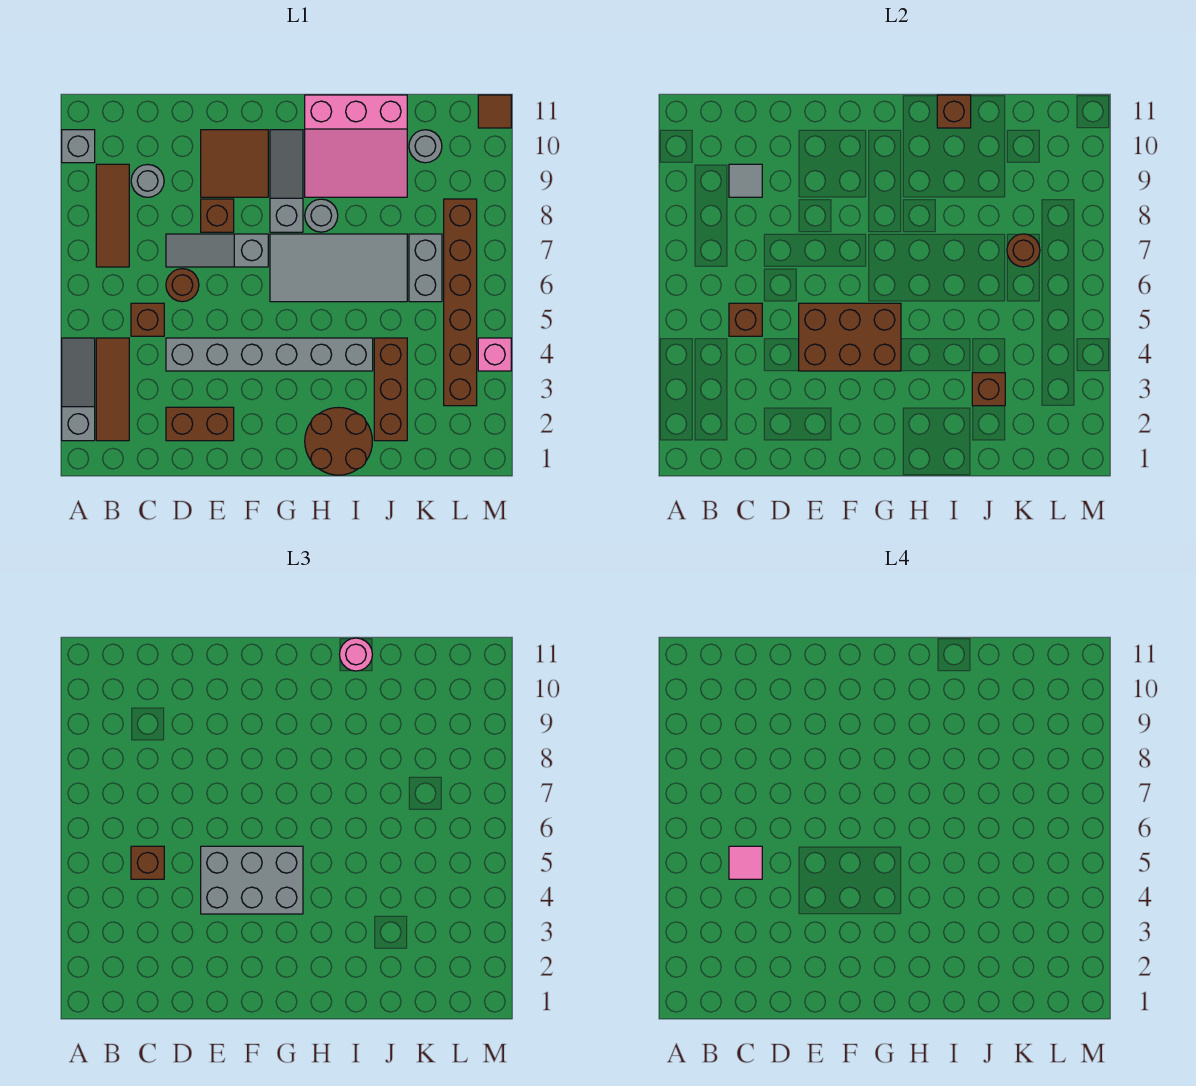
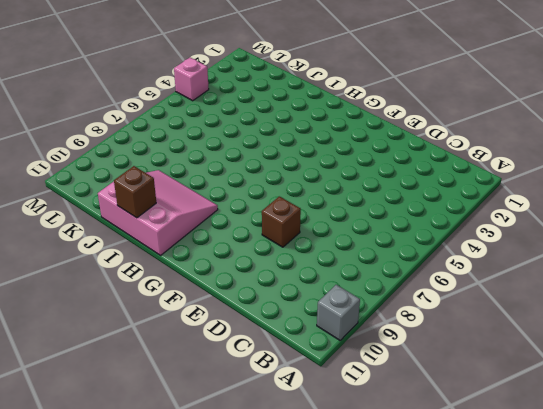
none -> grey 1x3 slope [62,338,95,441]
none -> brown 1x3 tile [96,338,129,441]
none -> brown 1x3 tile [96,164,129,267]
none -> brown 1x1 brick [131,303,164,336]

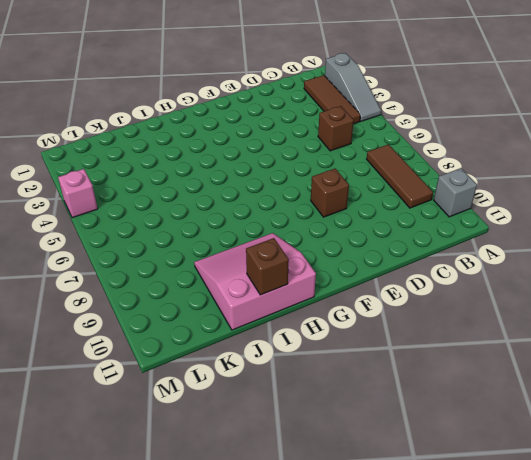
none -> grey 1x1 round brick [131,164,164,197]
none -> brown 1x2 brick [166,407,234,441]
none -> grey 1x6 brick [166,338,373,371]
none -> brown 1x1 round brick [166,269,199,302]

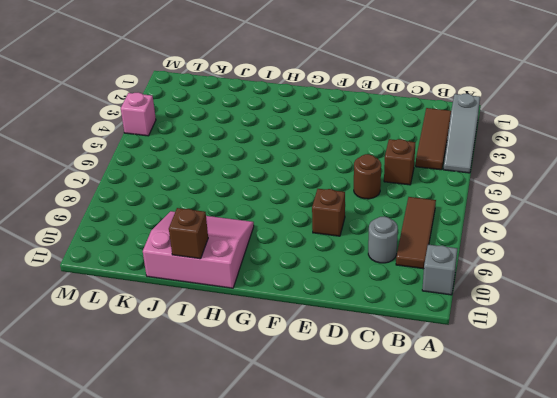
none -> brown 1x2 brick [166,407,234,441]
none -> grey 1x6 brick [166,338,373,371]
none -> grey 1x3 slope [166,234,268,267]
none -> brown 2x2 tile [201,130,268,197]

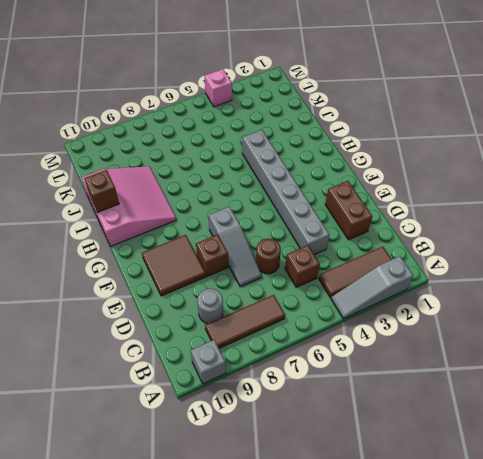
none -> grey 2x4 tile [270,234,407,302]
none -> grey 1x3 slope [270,130,303,232]
none -> brown 2x2 round brick [305,407,372,475]
none -> grey 1x1 round brick [305,199,338,232]

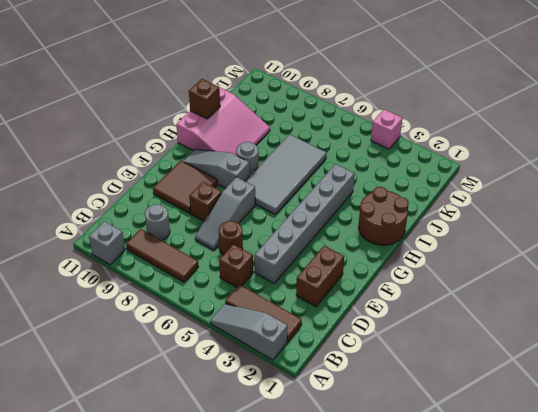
none -> brown 1x3 brick [374,338,407,441]
none -> grey 1x2 brick [409,234,442,302]
none -> grey 1x1 round brick [409,130,442,163]
none -> brown 1x6 brick [444,199,477,406]

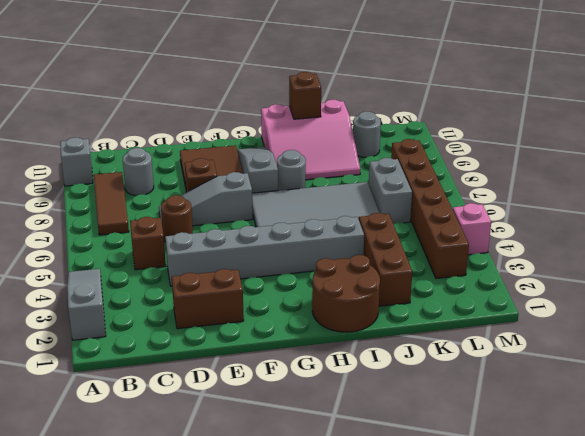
none -> brown 1x3 tile [96,338,129,441]
none -> brown 1x1 tile [478,95,511,128]
none -> brown 1x1 brick [729,303,762,336]
none -> grey 1x1 tile [729,164,762,197]

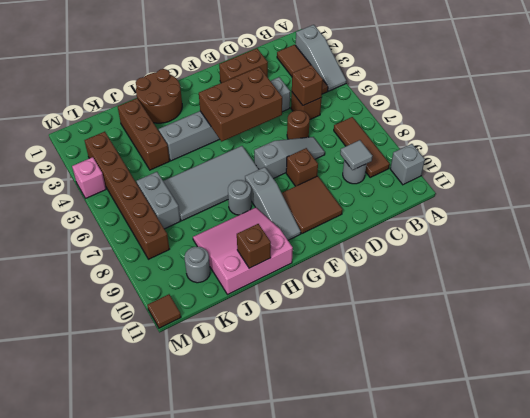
none -> brown 1x1 brick [972,373,1005,406]
none -> brown 1x1 round brick [1007,234,1040,267]
none -> brown 1x1 brick [131,846,164,879]
none -> grey 2x3 brick [201,846,303,914]

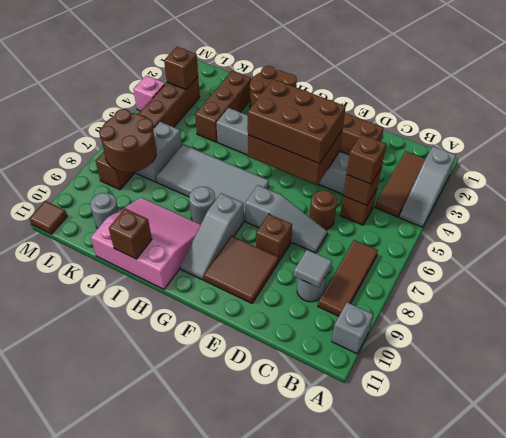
brown 2x3 brick [248,79,346,164] -> grey 2x3 brick [201,846,303,914]
brown 2x2 round brick [99,109,156,172] -> brown 1x1 round brick [1007,234,1040,267]
brown 1x1 brick [164,47,198,90] -> brown 1x1 brick moved to [972,373,1005,406]
none -> pink 1x1 round brick [340,638,372,671]
none -> pink 1x1 tile [729,846,762,879]

